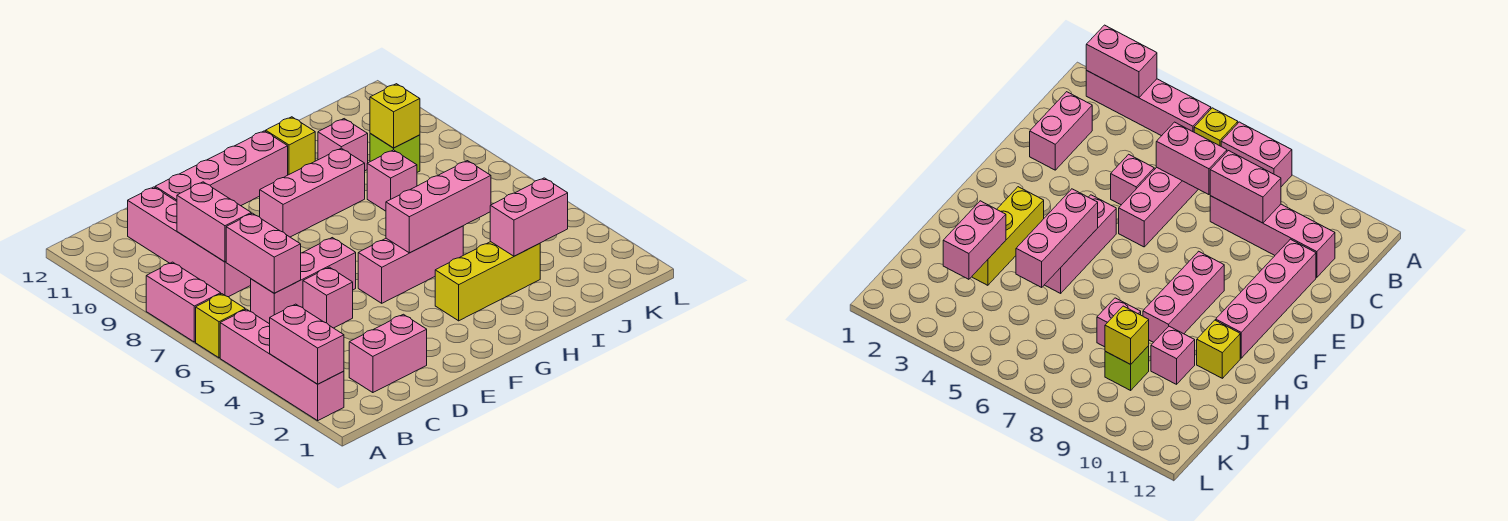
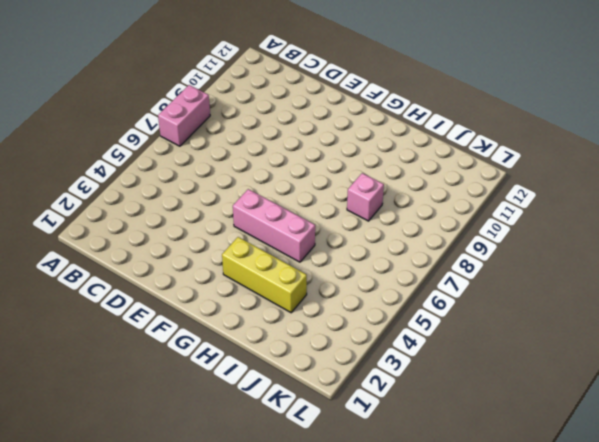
none -> pink 1x4 brick [220,309,344,421]
none -> yellow 1x1 brick [196,294,245,358]
none -> pink 1x2 brick [349,314,427,393]

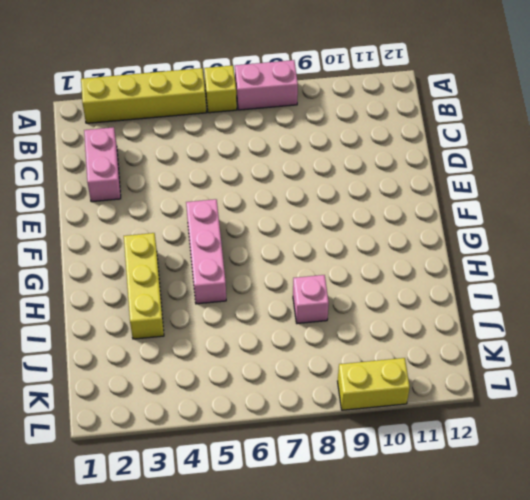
yellow 1x4 brick [81,68,206,123] -> pink 1x4 brick [220,309,344,421]
yellow 1x2 brick [338,358,410,410] -> none
none -> pink 1x3 brick [251,238,356,324]
none -> pink 1x4 brick [128,187,251,297]
none -> pink 1x1 brick [303,267,353,328]

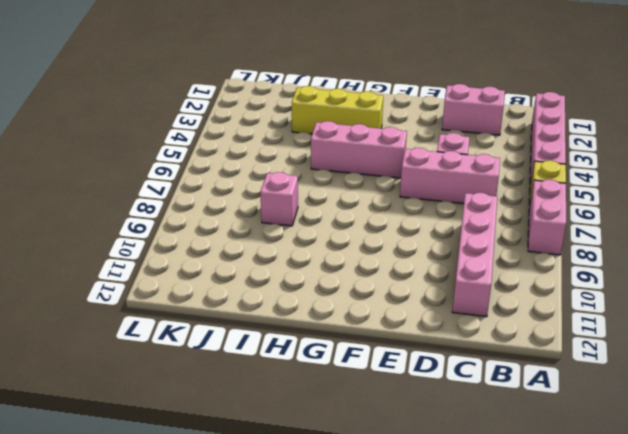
none -> pink 1x4 brick [155,131,288,206]
none -> pink 1x3 brick [260,148,365,237]
none -> yellow 1x1 brick [266,117,315,175]

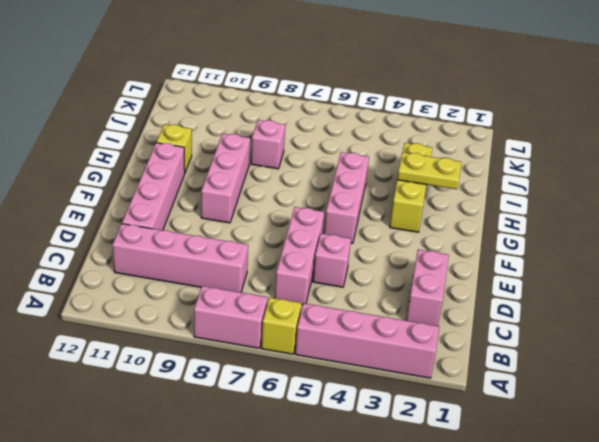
yellow 1x2 plate [397,152,462,189] -> none
none -> pink 1x1 brick [318,119,368,171]
none -> lime 1x1 brick [370,133,420,172]
none -> pink 1x2 brick [270,304,344,384]

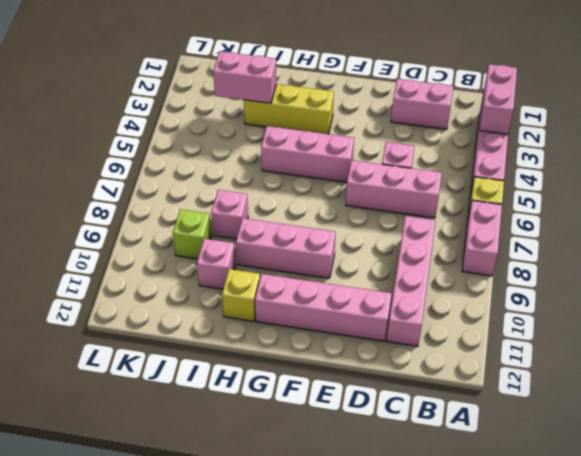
none -> pink 1x2 brick [226,213,301,293]
none -> pink 1x2 brick [177,182,251,262]
none -> pink 1x3 brick [386,161,491,253]

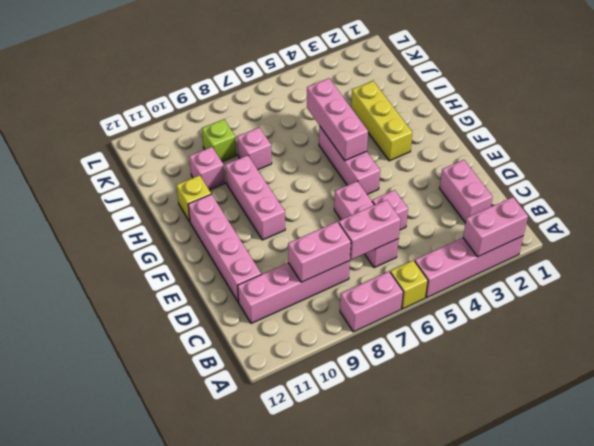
none -> pink 1x2 brick [490,178,568,256]
none -> yellow 1x1 brick [370,84,420,148]

